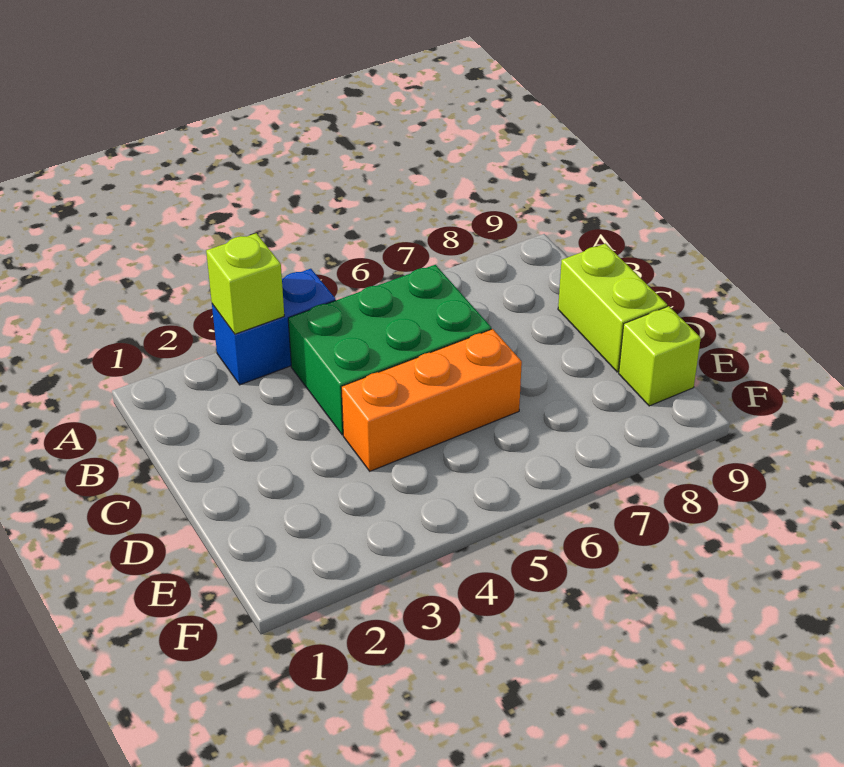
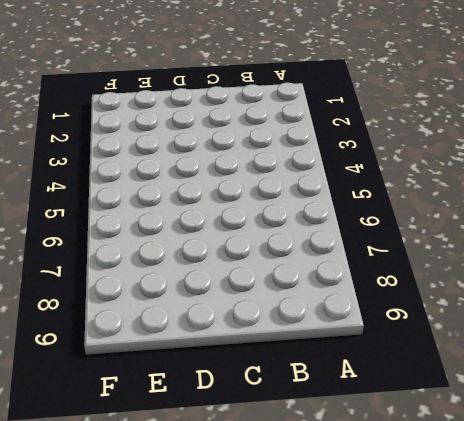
none -> blue 1x2 brick [212,269,336,385]
none -> green 2x3 brick [288,265,491,435]

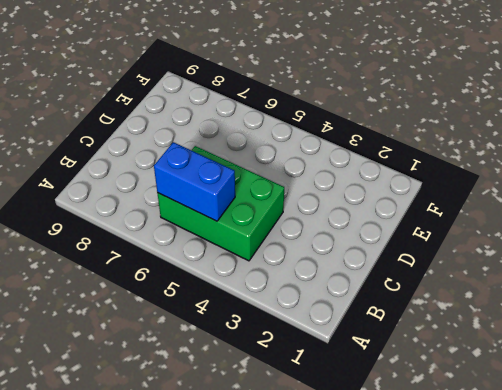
blue 1x2 brick [154,142,235,221] -> blue 1x2 brick moved to [212,269,336,385]
none -> lime 1x2 brick [558,244,667,372]
none -> orange 1x3 brick [341,329,522,471]

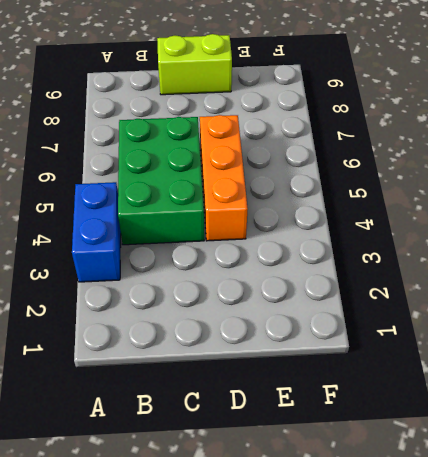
none -> lime 1x1 brick [619,306,701,406]
none -> lime 1x1 brick [206,233,284,334]

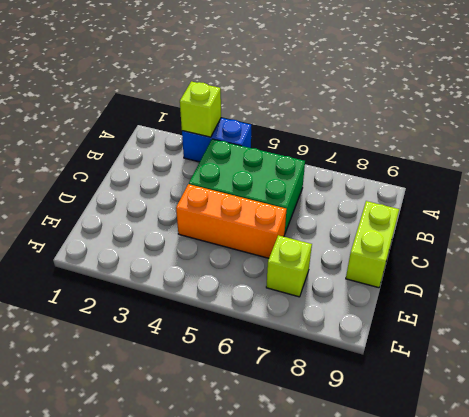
lime 1x1 brick [266,235,312,297] -> lime 1x1 brick moved to [619,306,701,406]

